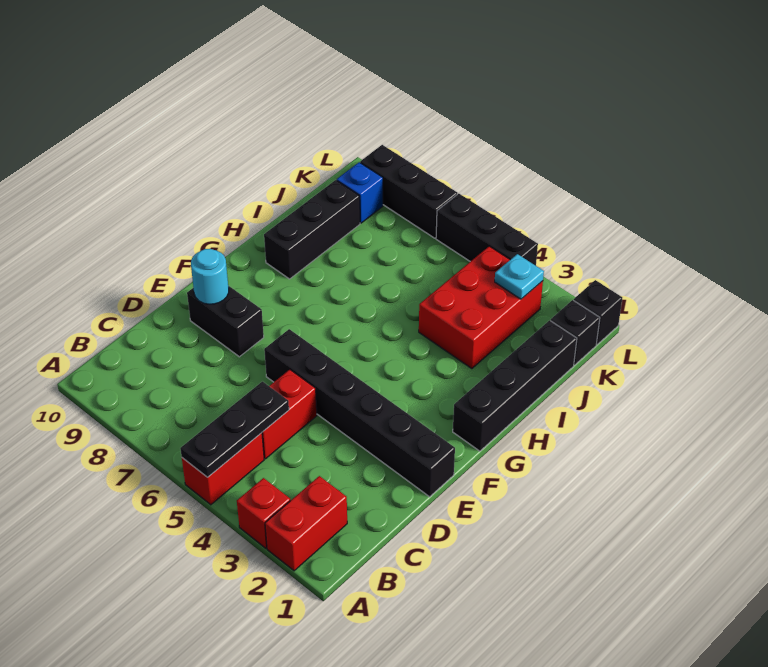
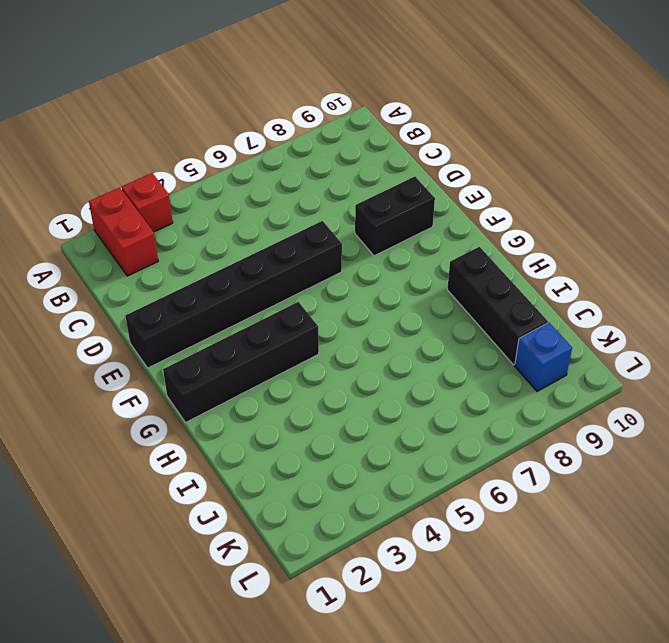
black 1x4 brick [163,302,319,423] -> black 1x4 brick turned to [453,320,577,451]
none -> red 1x2 brick [182,433,264,505]
none -> red 1x2 brick [262,369,317,459]
none -> red 2x3 brick [419,246,543,369]

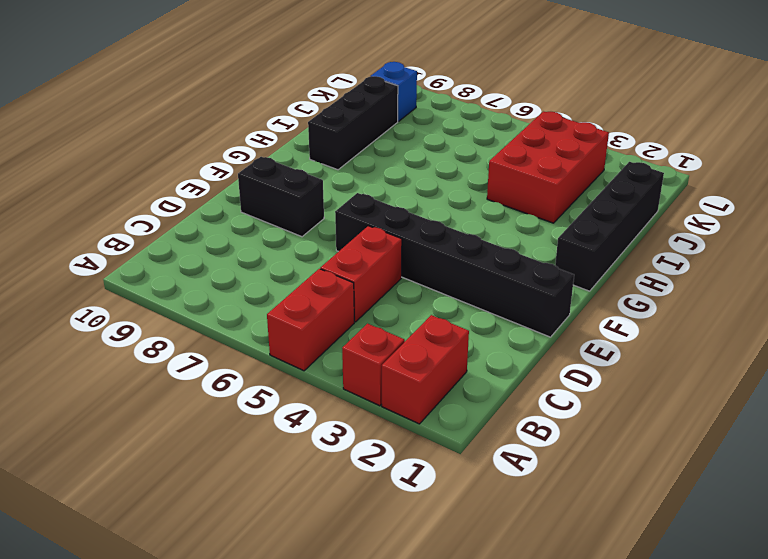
none -> black 1x1 brick [551,300,600,365]
none -> black 1x1 brick [574,280,622,344]
none -> black 1x3 brick [436,194,538,266]

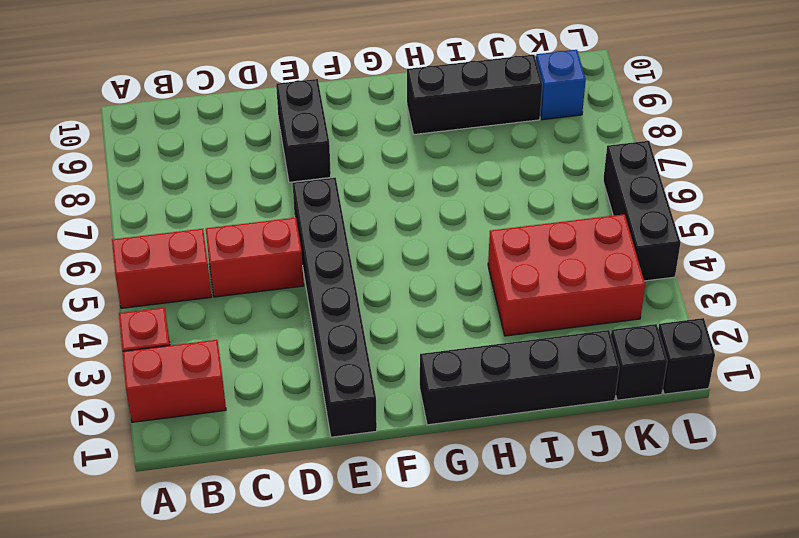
none -> black 1x3 brick [360,145,458,238]
none -> black 1x3 plate [180,382,289,477]
none -> cyan 1x1 round brick [191,249,229,304]

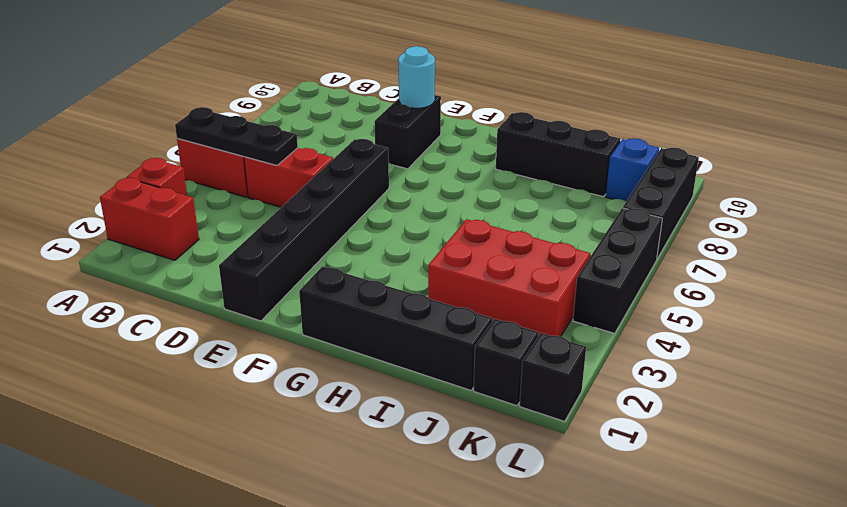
none -> cyan 1x1 plate [495,254,544,299]

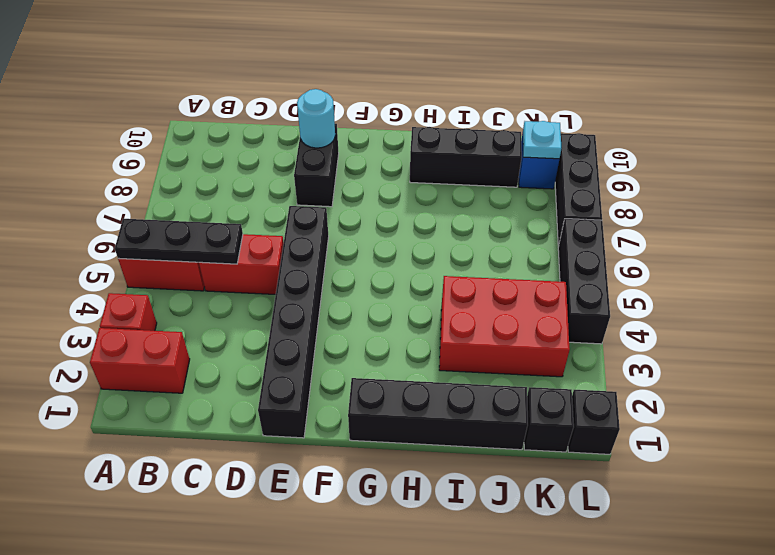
cyan 1x1 plate [523,121,562,159] -> cyan 1x1 plate moved to [495,254,544,299]

